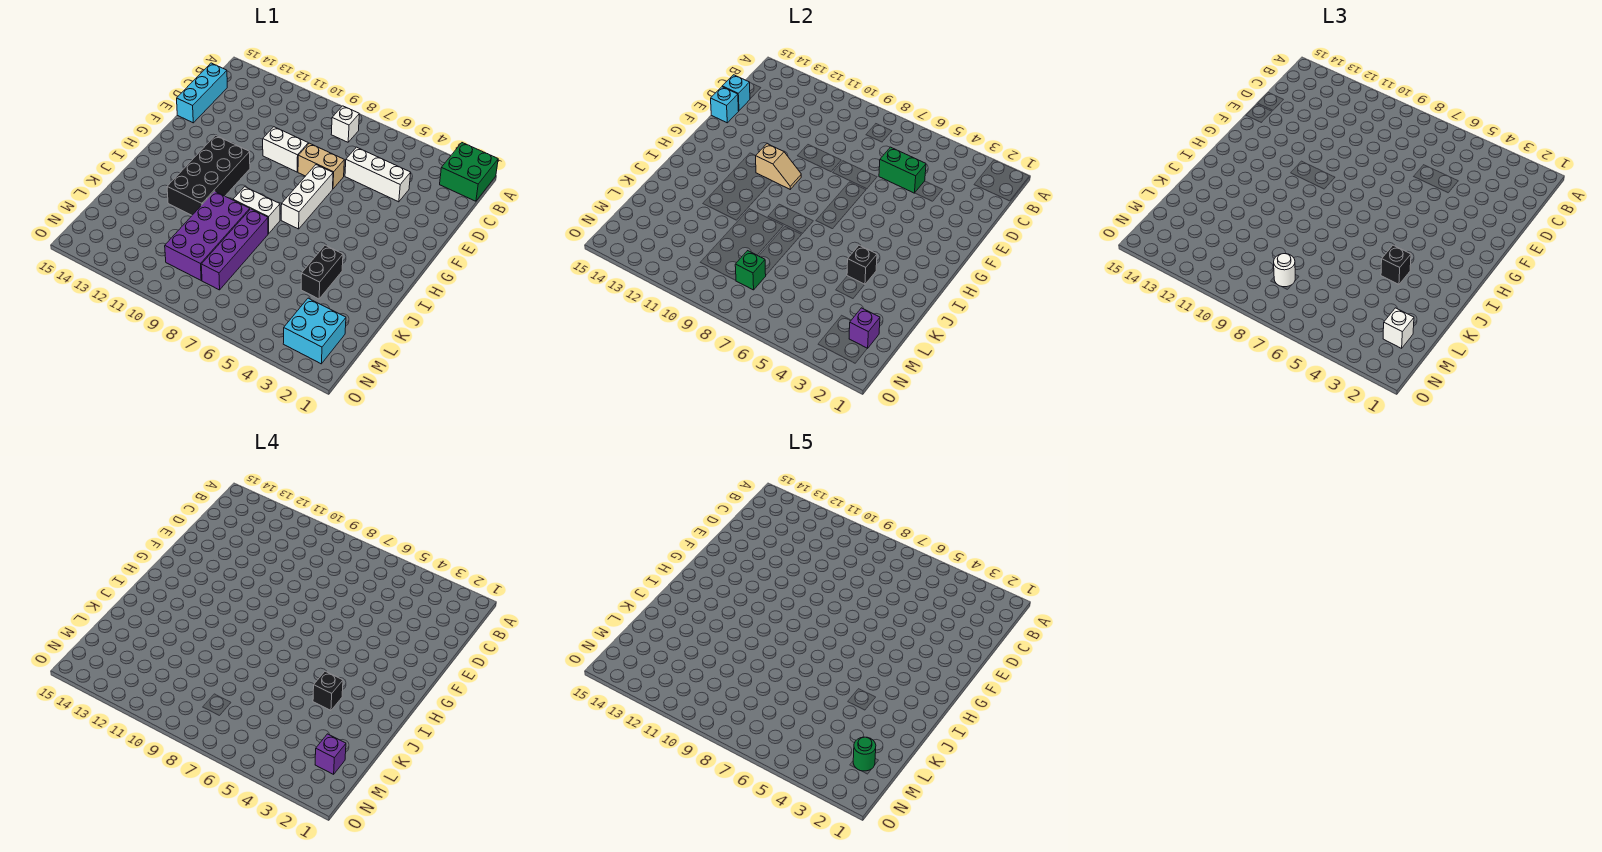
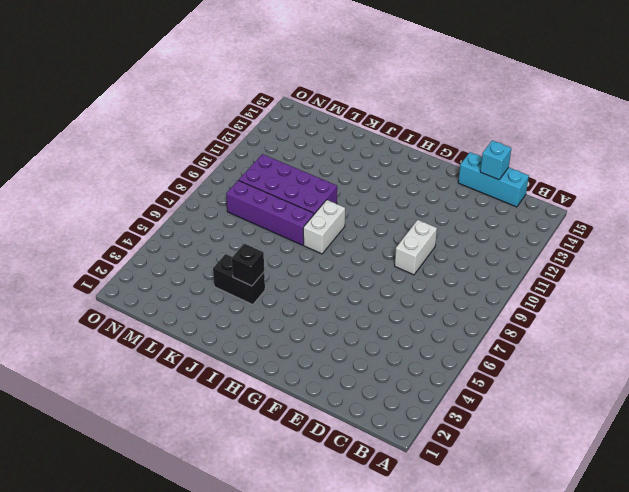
none -> green 2x2 brick [440,143,498,201]
none -> white 1x1 brick [331,106,359,142]
none -> white 1x3 brick [345,147,411,202]

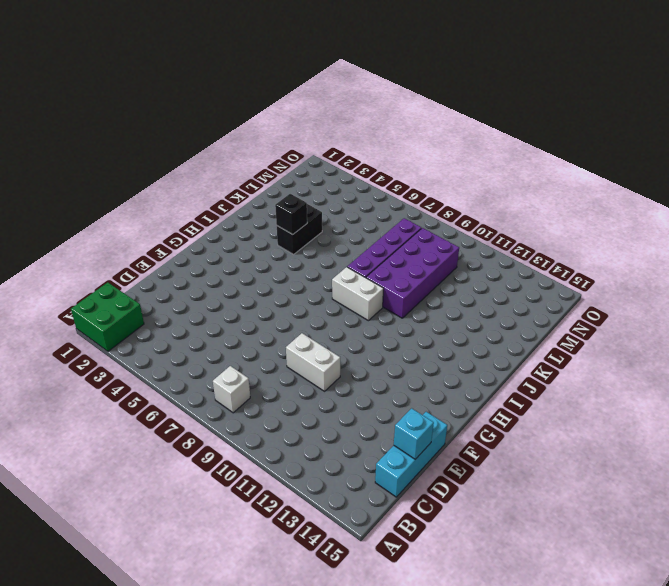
none -> white 1x3 brick [345,147,411,202]
none -> tan 1x2 brick [298,143,344,189]
none -> white 1x3 brick [281,165,333,229]

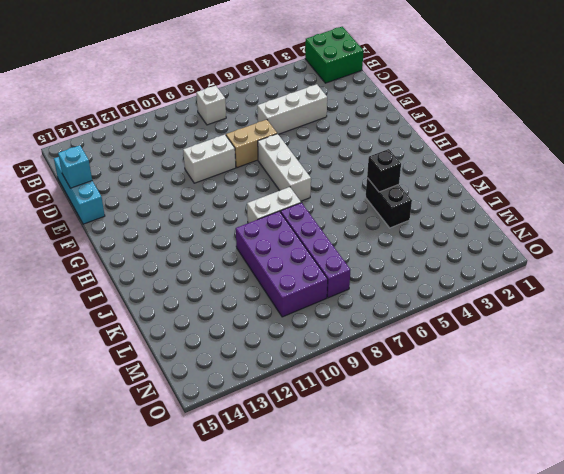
none -> black 2x4 brick [167,135,250,215]
none -> cyan 2x2 brick [283,298,346,364]
none -> green 1x2 brick [879,147,926,193]

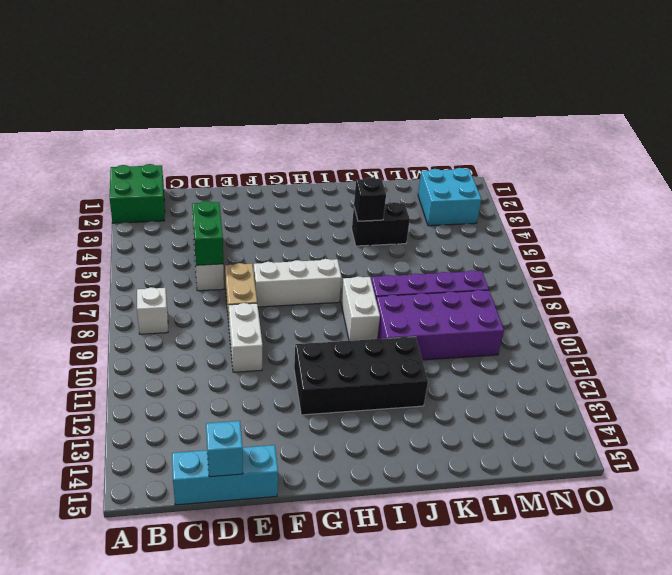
none -> cyan 1x1 brick [711,87,739,123]
none -> tan 1x2 slope [756,144,801,189]
none -> purple 1x1 brick [849,308,880,348]

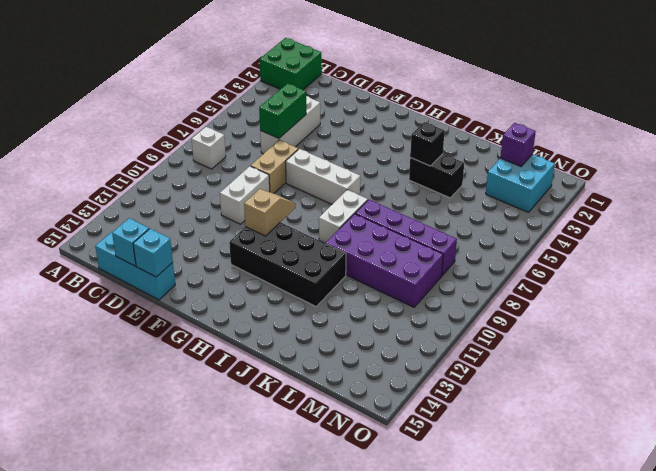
none -> green 1x1 brick [735,251,766,290]
none -> black 1x1 brick [1381,245,1411,284]
none -> white 1x1 brick [1383,308,1414,348]

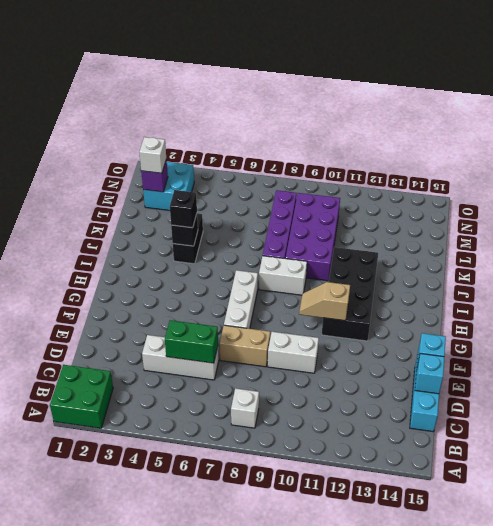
none -> green 1x1 brick [735,251,766,290]
none -> white 1x1 round brick [1274,253,1295,287]
none -> black 1x1 brick [313,671,343,710]

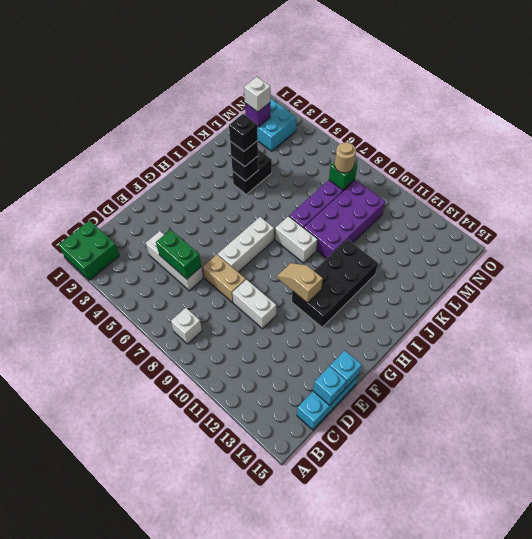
tan 1x1 round brick [335,142,356,173] -> white 1x1 round brick [1274,253,1295,287]
none -> purple 1x1 brick [315,734,346,774]
none -> green 1x1 round brick [853,737,876,771]

